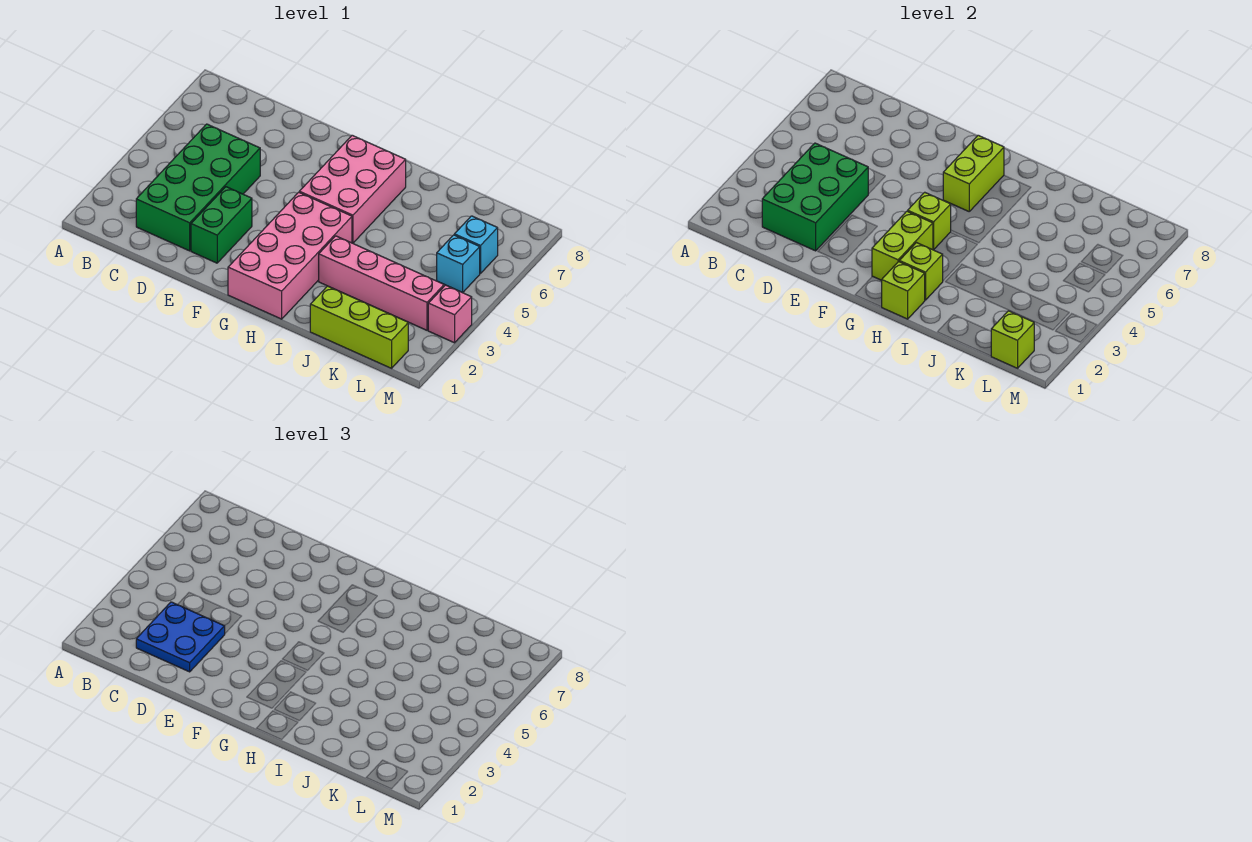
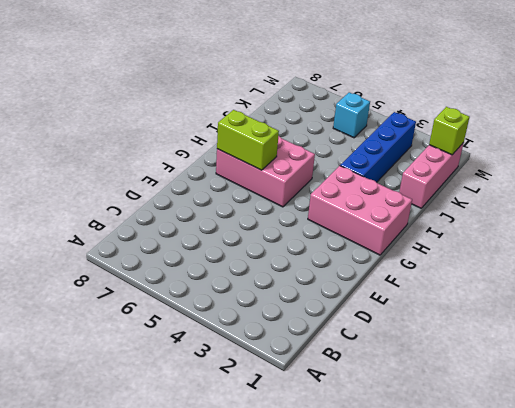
pink 2x3 brick [308,166,412,255] -> pink 2x4 brick [228,192,352,319]
blue 1x4 brick [340,112,416,182] -> pink 1x4 brick [319,236,444,330]
pink 1x3 brick [399,144,463,208] -> lime 1x3 brick [310,286,408,368]
none -> green 2x4 brick [136,124,260,251]
none -> green 1x2 brick [191,187,252,263]
none -> cyan 1x1 brick [454,216,498,273]

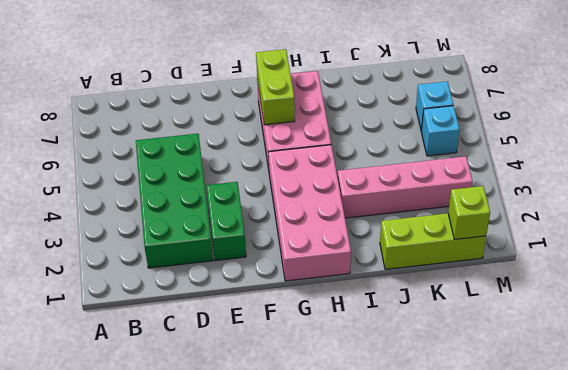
none -> pink 1x1 brick [428,285,472,343]
none -> green 2x3 brick [762,143,868,251]
none -> lime 1x2 brick [872,211,933,280]

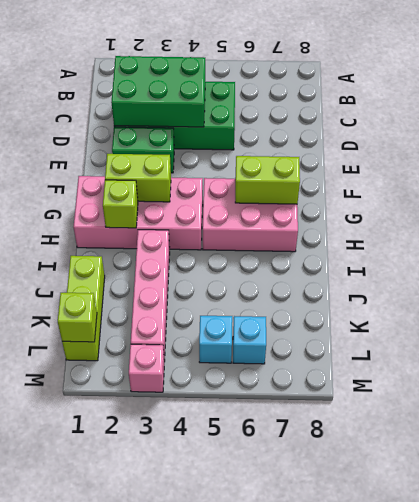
none -> lime 1x1 brick [908,192,951,250]
none -> lime 1x1 brick [882,262,925,319]
none -> blue 2x2 plate [136,602,225,672]

